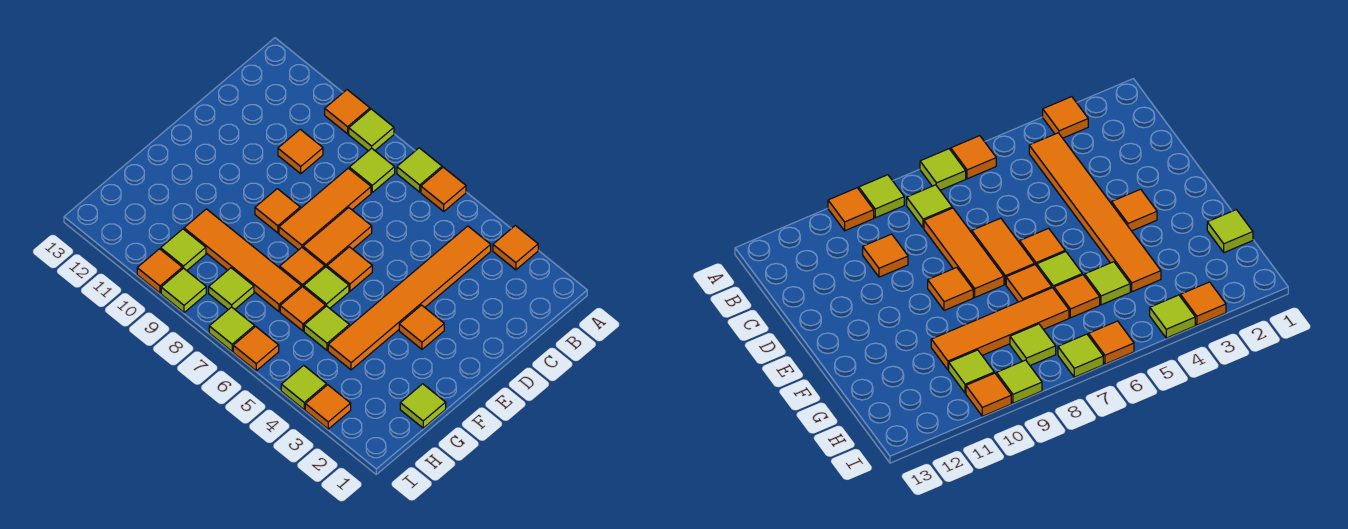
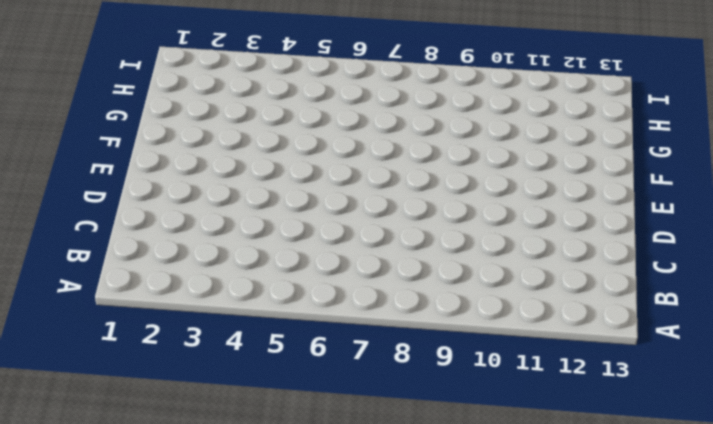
none -> orange 1x1 tile [493,226,538,270]
none -> orange 1x1 tile [421,167,466,211]
none -> lime 1x1 tile [397,148,442,192]

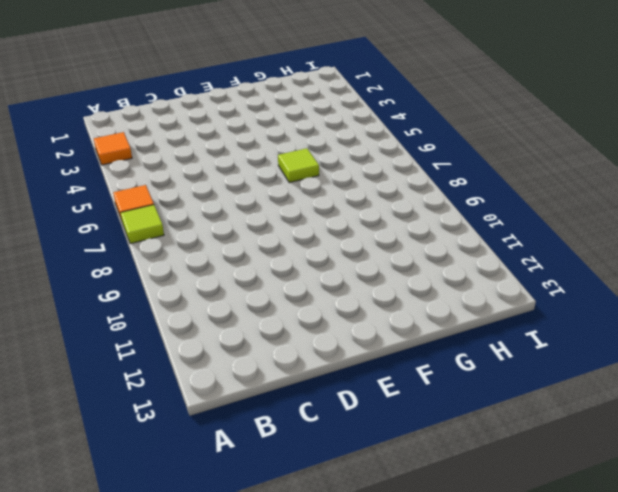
none -> lime 1x1 tile [349,109,394,151]
none -> orange 1x1 tile [325,90,370,134]
none -> orange 1x6 tile [328,226,491,370]

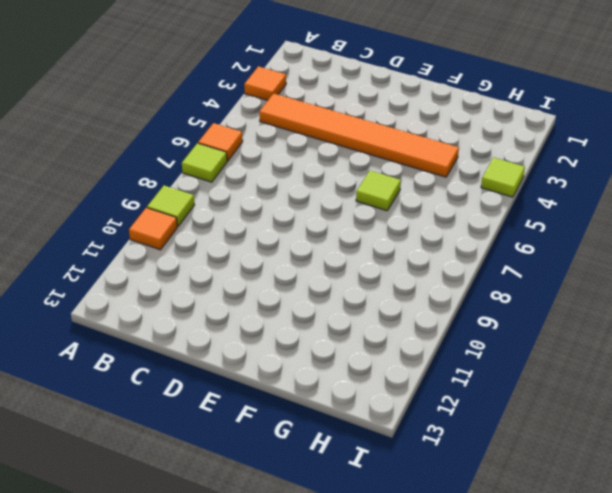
none -> lime 1x1 tile [349,148,395,192]
none -> orange 1x3 tile [279,168,371,250]
none -> orange 1x1 tile [278,129,323,174]

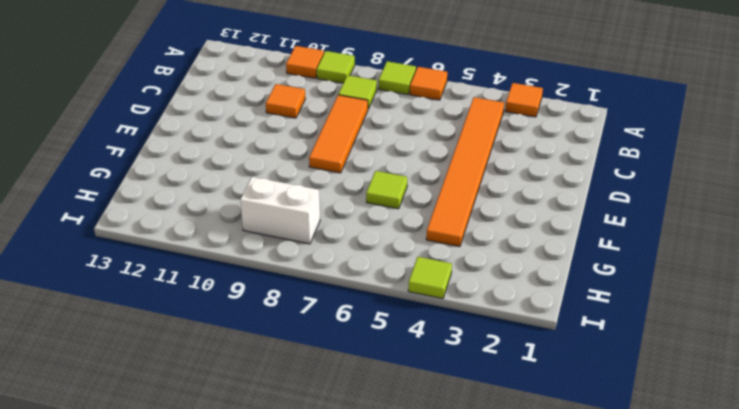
white 1x2 brick [240,177,320,244] -> lime 1x1 tile [209,268,254,310]
none -> orange 1x2 tile [303,208,372,267]
none -> orange 1x1 tile [399,305,444,349]
none -> orange 1x1 tile [327,247,372,291]

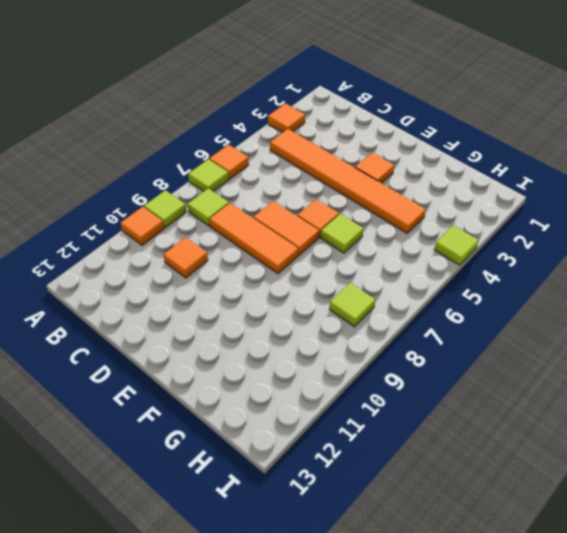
none -> orange 1x1 tile [255,189,300,233]
none -> orange 1x1 tile [280,248,325,287]
none -> lime 1x1 tile [400,384,446,428]

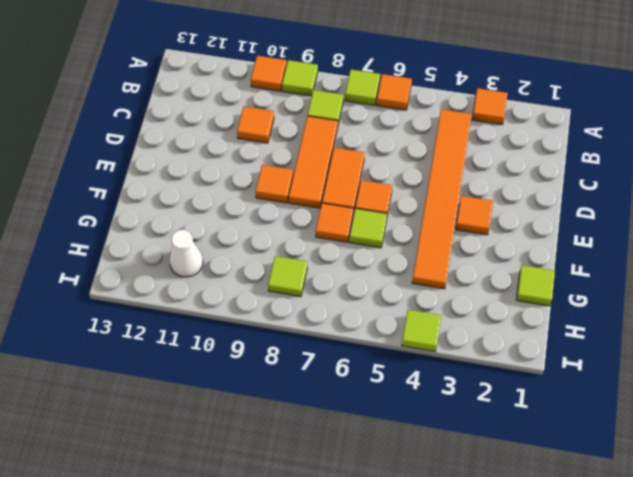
white 1x1 cone [169,230,203,277] -> none
none -> lime 1x1 tile [304,306,349,350]
none -> orange 1x1 tile [280,287,325,331]
none -> orange 1x4 tile [184,209,301,311]

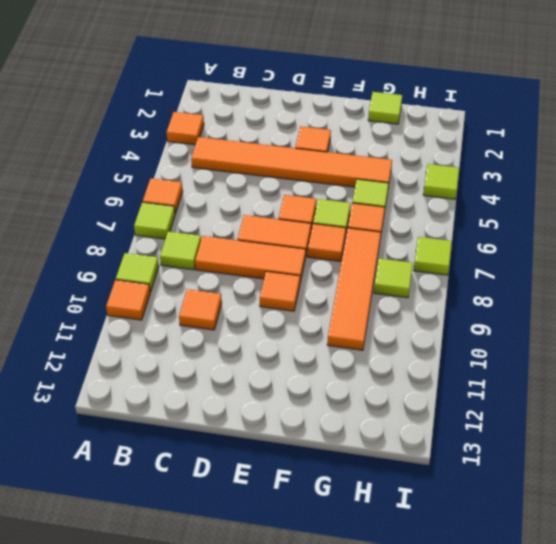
none -> lime 1x1 tile [161,229,206,270]
none -> orange 1x1 tile [305,385,351,429]
none -> orange 1x1 tile [233,327,279,371]

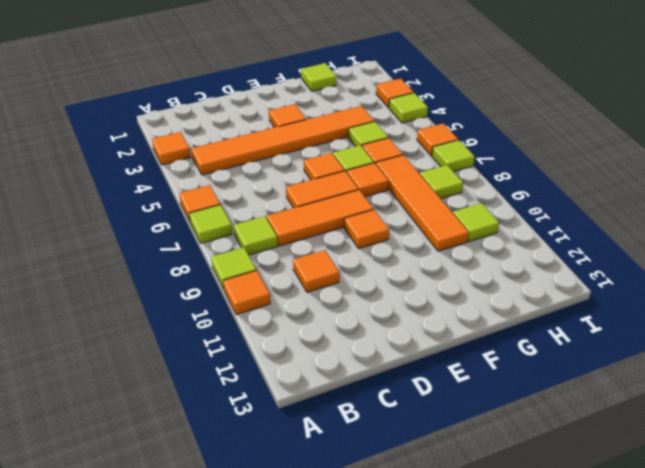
none -> lime 1x1 tile [161,268,206,313]
none -> orange 1x1 tile [137,249,182,293]

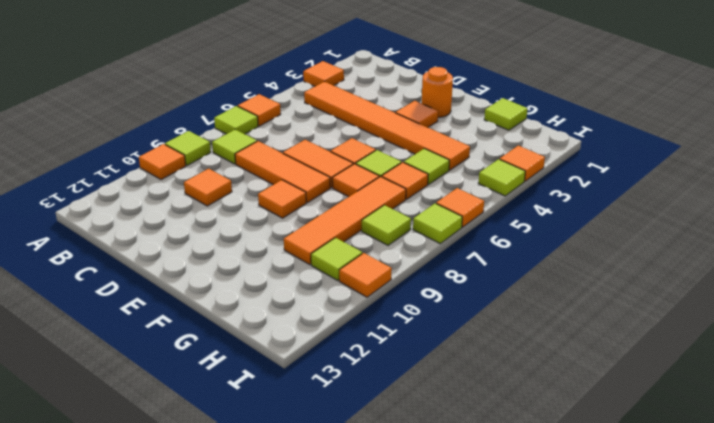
orange 1x1 round brick [422,67,453,117] -> none
none -> lime 1x1 tile [161,268,206,313]

